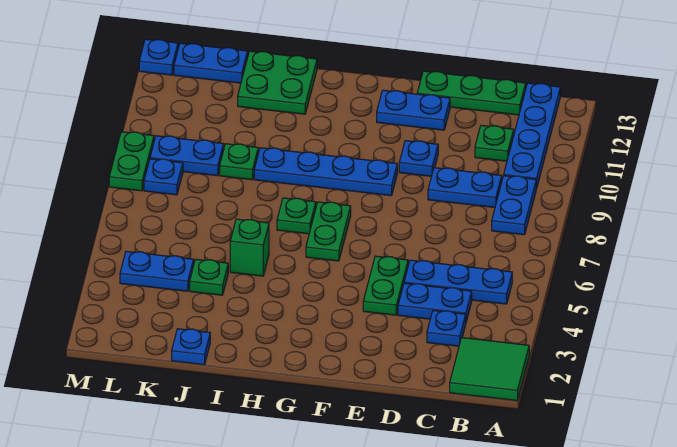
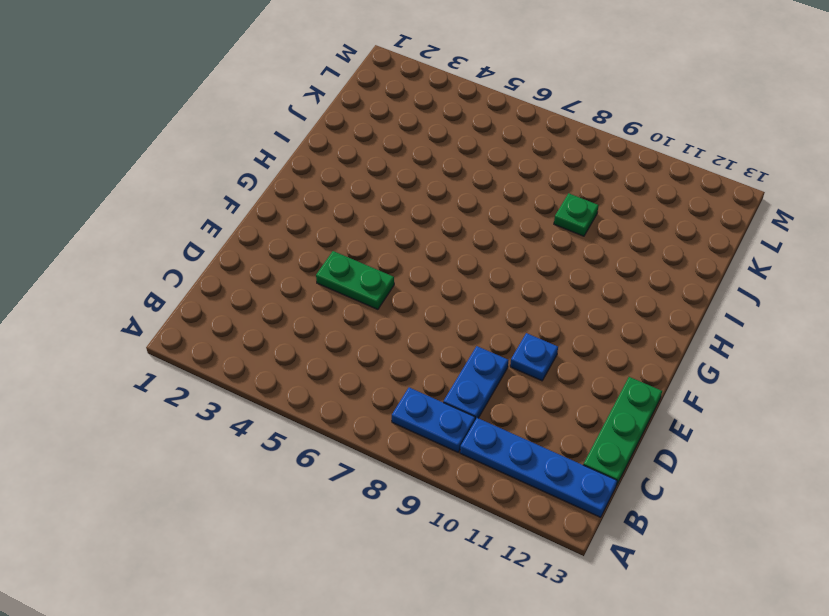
none -> green 2x2 tile [450,338,529,401]
none -> blue 1x3 plate [404,260,512,304]
none -> blue 1x1 plate [427,310,466,346]

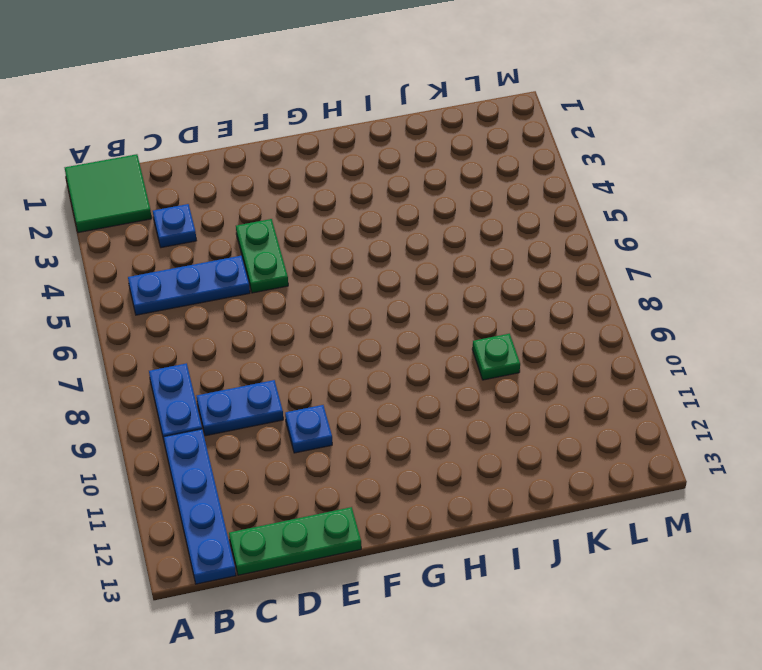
none -> blue 1x2 plate [398,283,472,321]
none -> green 1x1 plate [475,125,514,161]
none -> blue 1x2 plate [377,90,450,130]

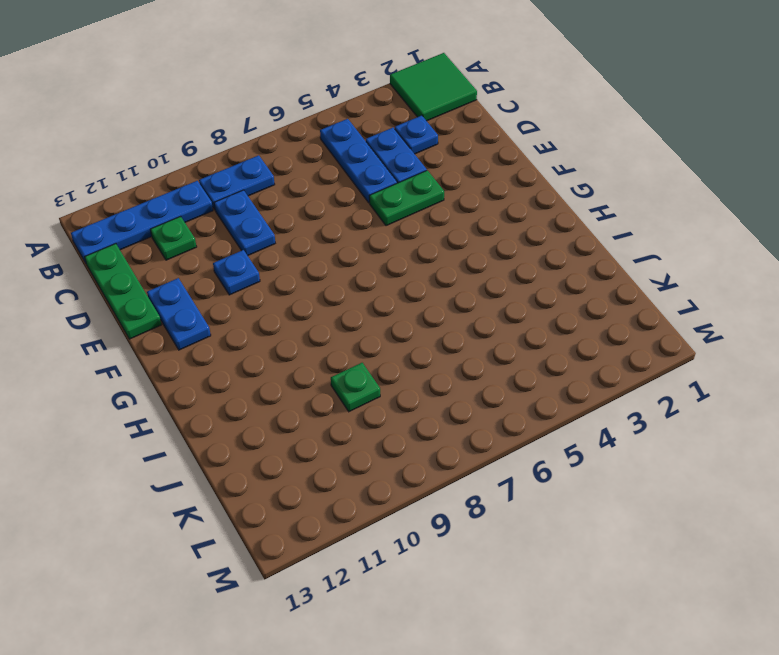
none -> blue 1x4 plate [254,148,397,196]
none -> green 1x2 plate [306,202,351,261]
none -> green 1x1 plate [277,198,316,234]

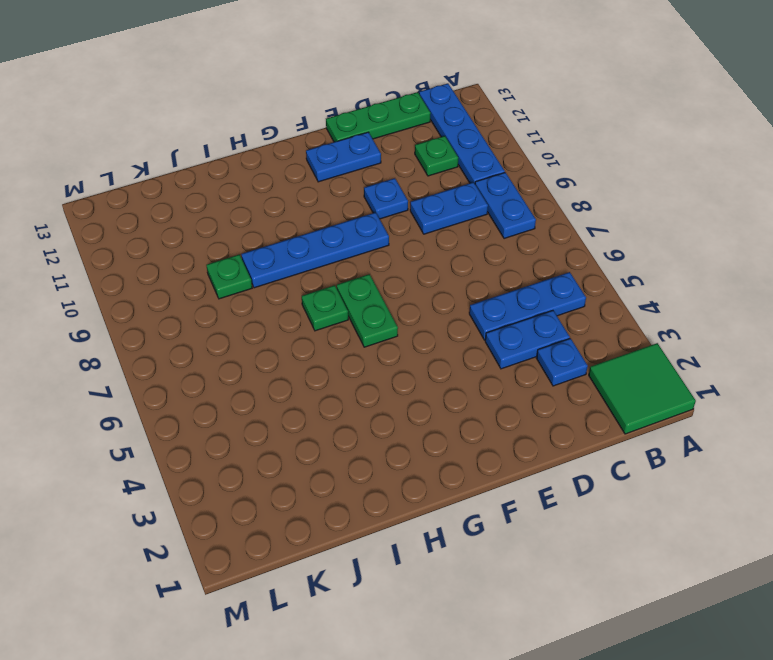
none -> green 1x2 plate [363,256,408,315]
none -> green 1x1 brick [230,219,269,276]
none -> green 2x2 plate [238,51,317,114]

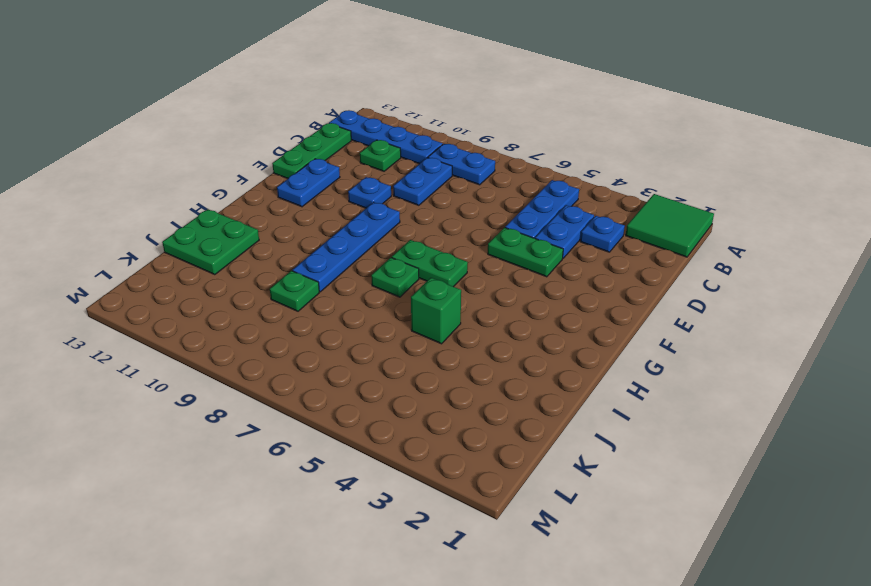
none -> blue 1x1 plate [172,329,210,365]
none -> green 1x1 plate [190,259,228,295]
none -> blue 1x2 plate [120,251,194,291]

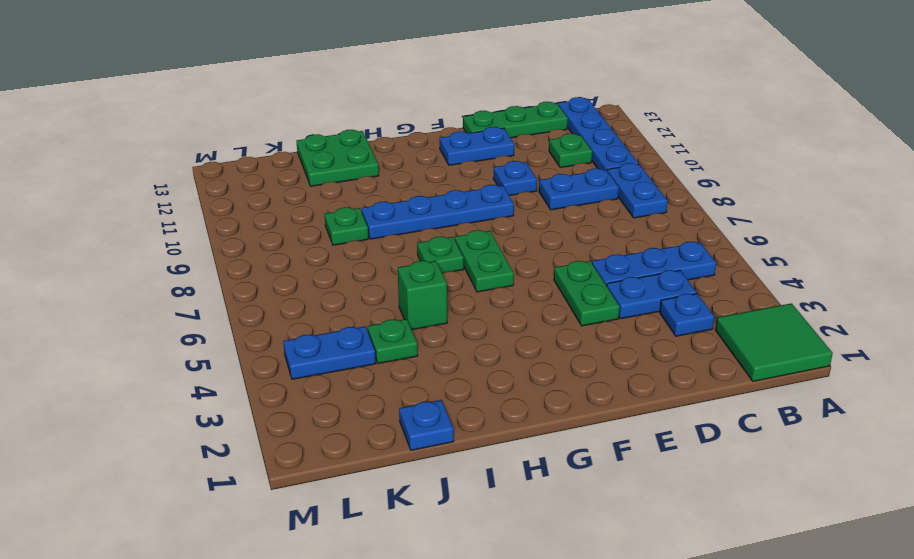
none -> blue 1x2 plate [150,136,224,176]
none -> blue 1x2 plate [174,43,248,83]
none -> blue 1x1 plate [144,159,183,195]

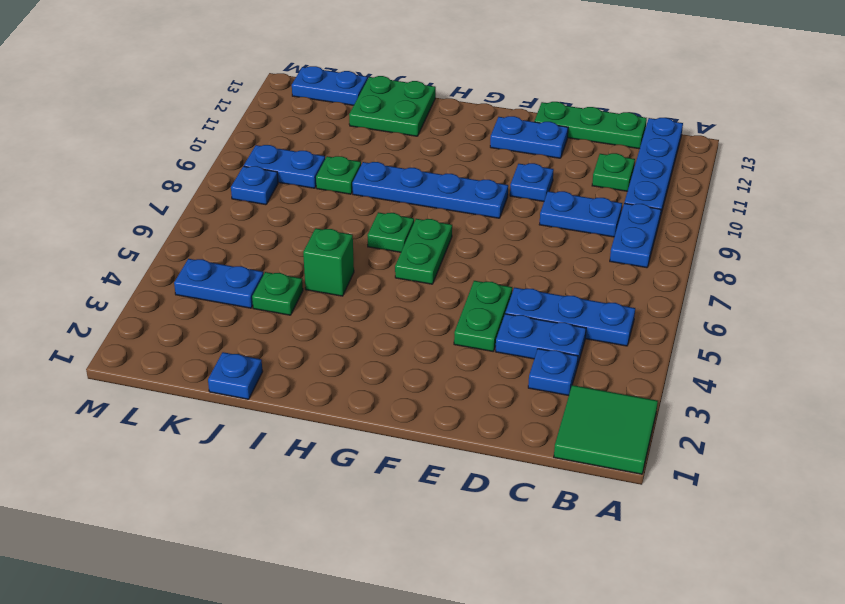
none -> green 1x2 plate [109,132,154,191]
none -> blue 1x1 plate [139,39,178,75]

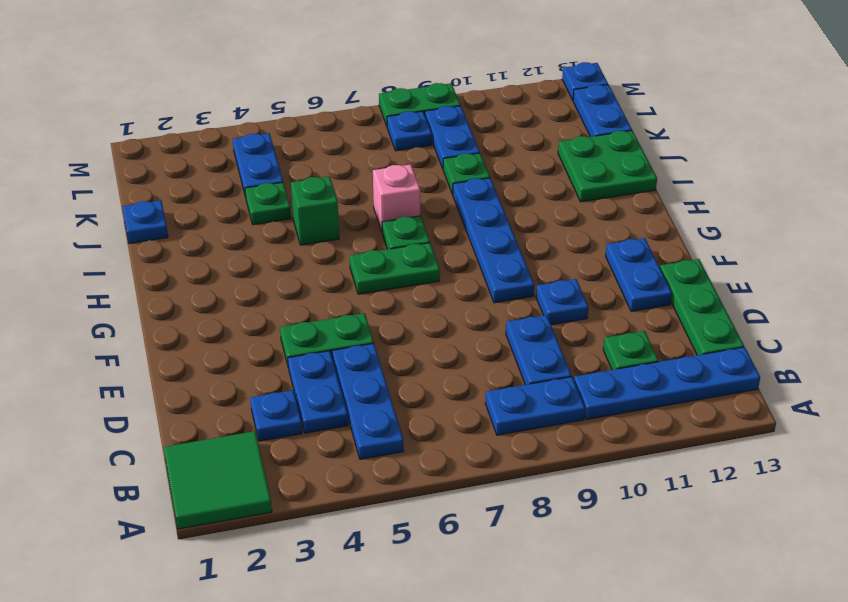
pink 1x1 brick [373,164,420,231] -> none

